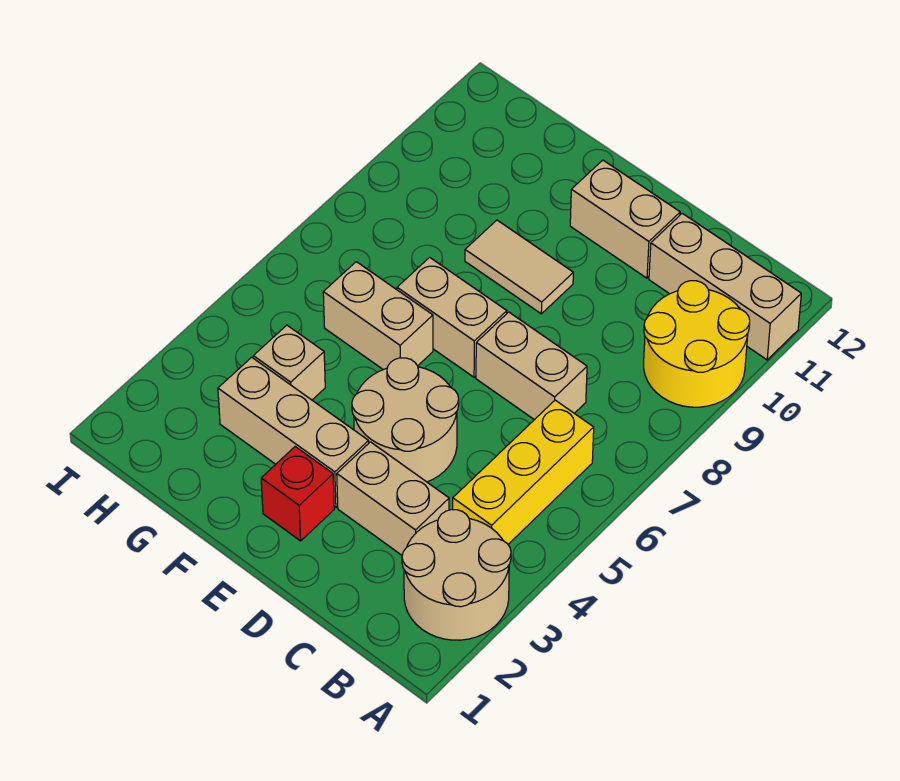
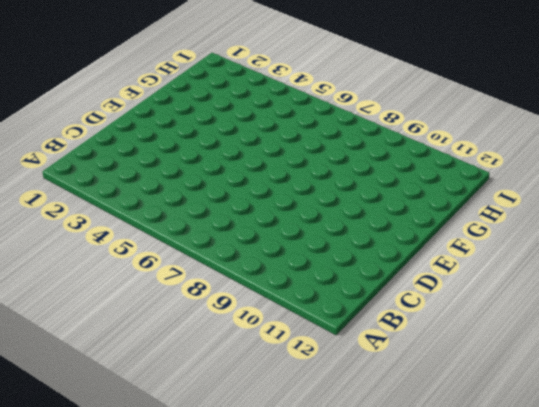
none -> tan 2x2 round brick [402,510,511,640]
none -> yellow 2x2 round brick [644,281,750,407]
none -> tan 1x3 brick [649,213,801,360]

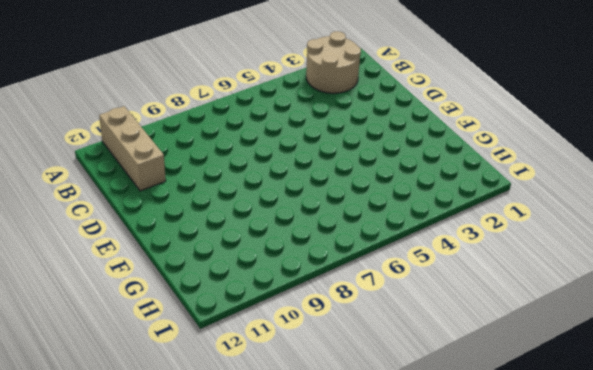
none -> yellow 2x2 round brick [644,281,750,407]
none -> yellow 1x3 brick [453,400,594,544]
none -> tan 1x2 brick [337,442,449,555]

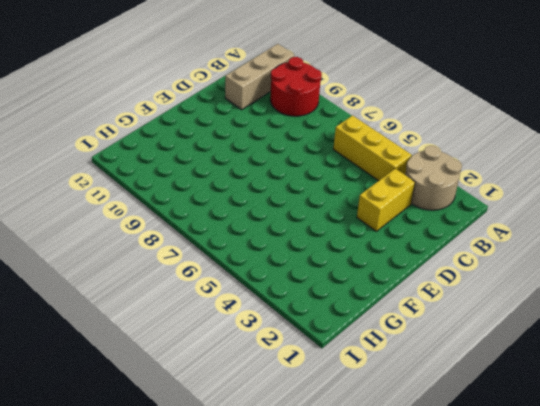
red 2x2 round brick [270,57,322,116] -> yellow 2x2 round brick [644,281,750,407]
yellow 1x2 brick [357,169,415,231] -> tan 1x2 brick [337,442,449,555]
none -> tan 1x2 brick [476,312,587,420]
none -> tan 2x2 round brick [352,358,459,482]
none -> tan 1x2 brick [570,160,680,278]

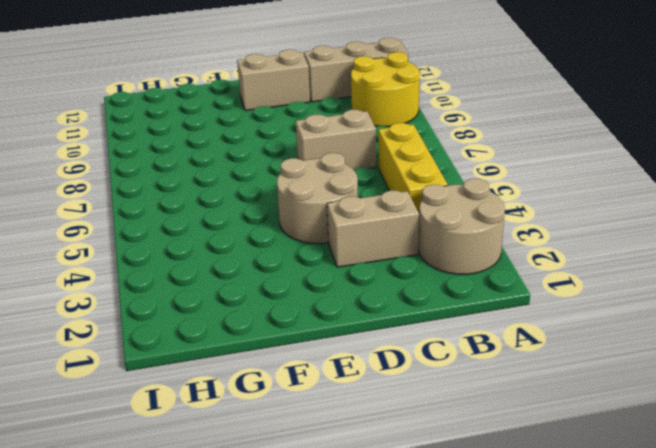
none -> red 1x1 brick [261,447,334,541]
none -> tan 1x3 brick [218,357,369,508]
none -> tan 1x2 brick [397,257,507,377]

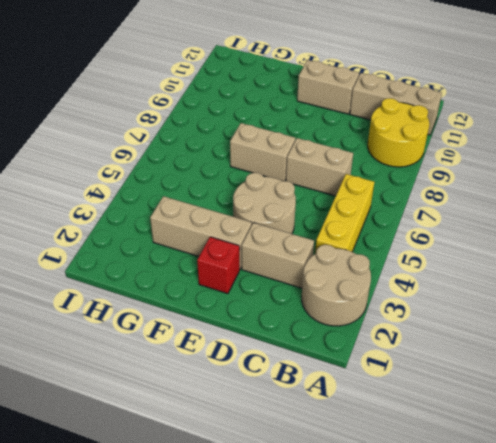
none -> tan 1x2 tile [465,220,573,314]
none -> tan 1x2 brick [323,262,433,370]
none -> tan 1x1 brick [253,325,325,400]

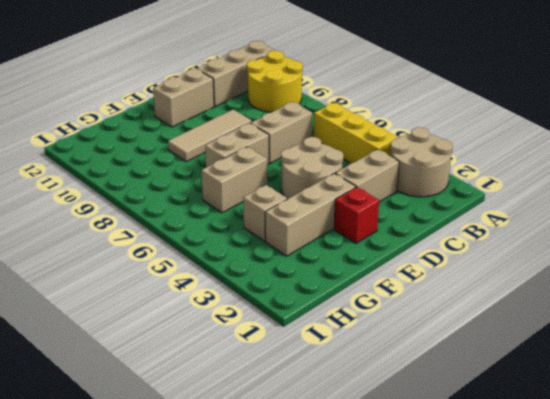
tan 1x3 tile [168,110,251,162] -> tan 1x2 tile [465,220,573,314]

